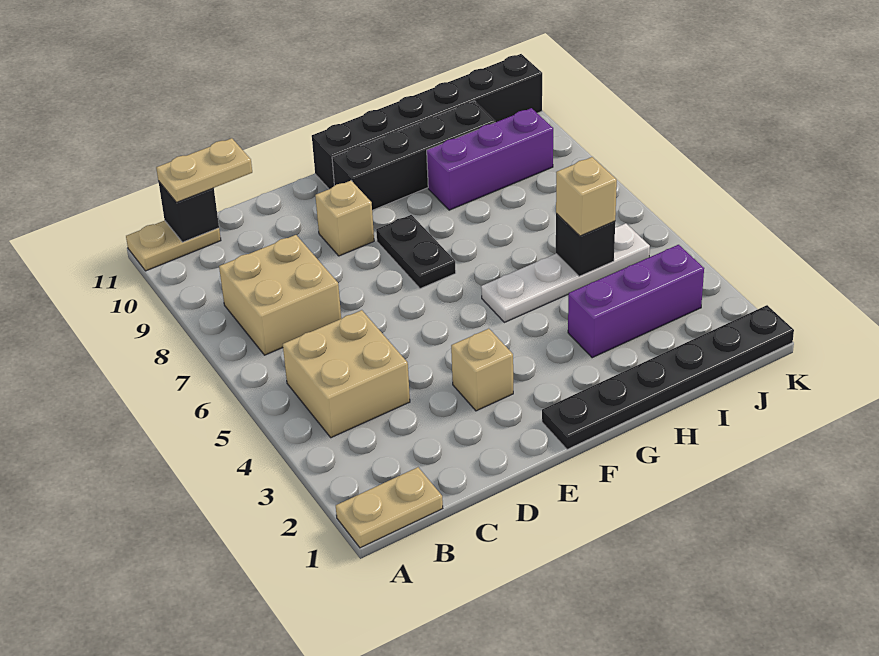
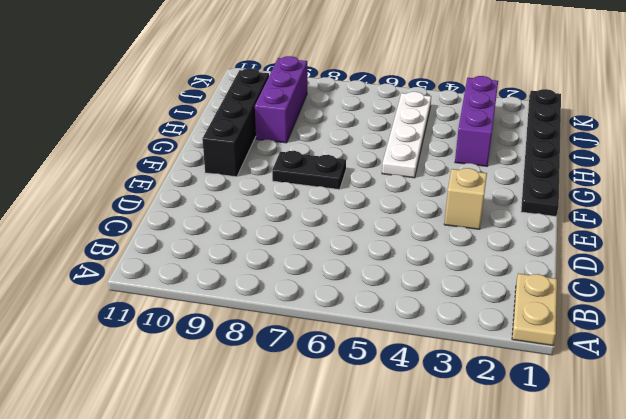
none -> tan 1x2 plate [126,221,221,271]
none -> tan 2x2 brick [283,310,410,438]
none -> tan 2x2 brick [219,235,341,355]

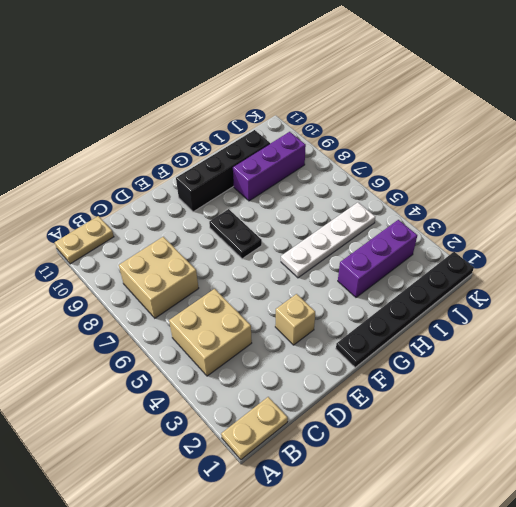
none -> tan 1x1 brick [315,181,374,256]
none -> black 1x6 brick [312,54,542,189]
none -> black 1x1 brick [158,181,219,242]

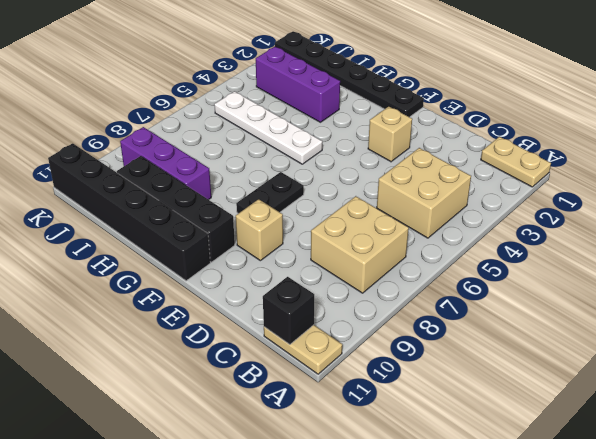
none -> black 1x1 brick [556,213,615,277]
none -> tan 1x2 plate [156,138,252,202]
none -> tan 1x1 brick [556,157,617,236]

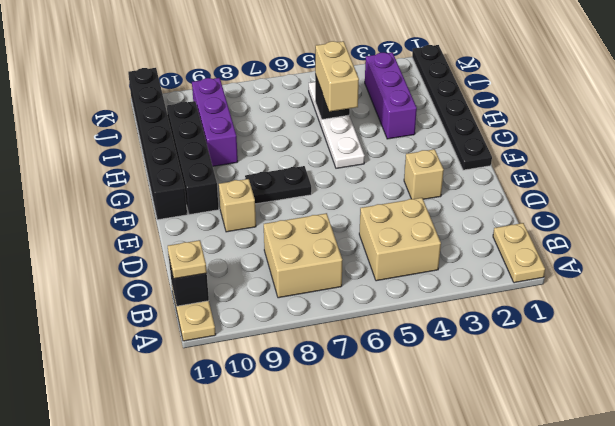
tan 1x1 plate [168,240,207,279] -> tan 1x2 plate [156,138,252,202]
tan 1x2 brick [315,41,359,111] -> tan 1x1 brick [556,157,617,236]

